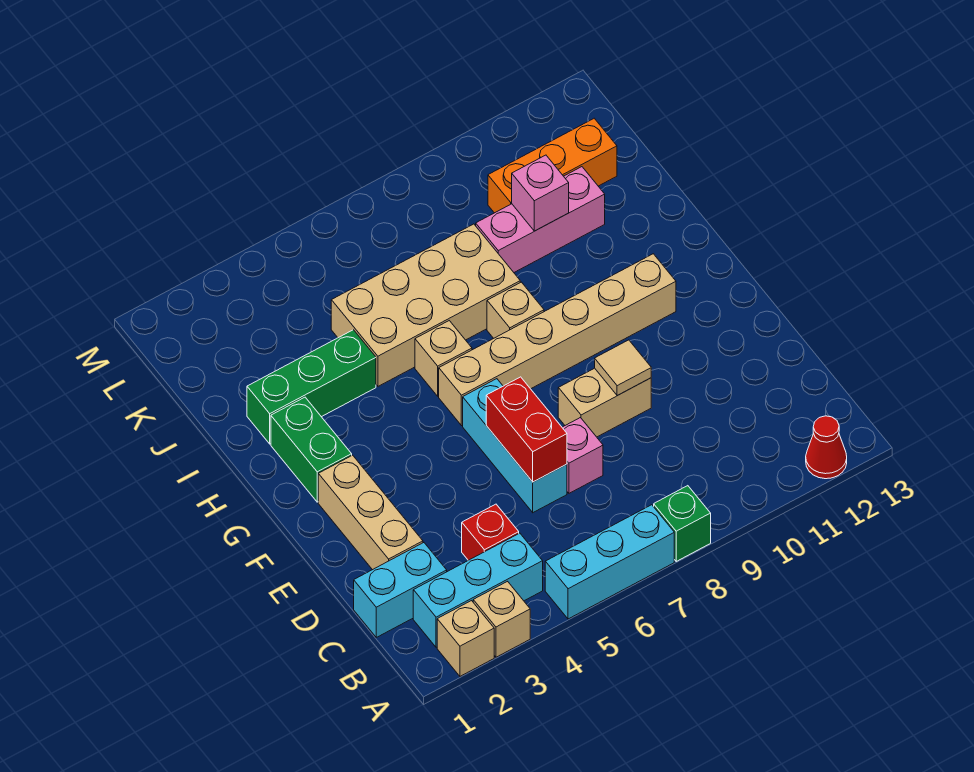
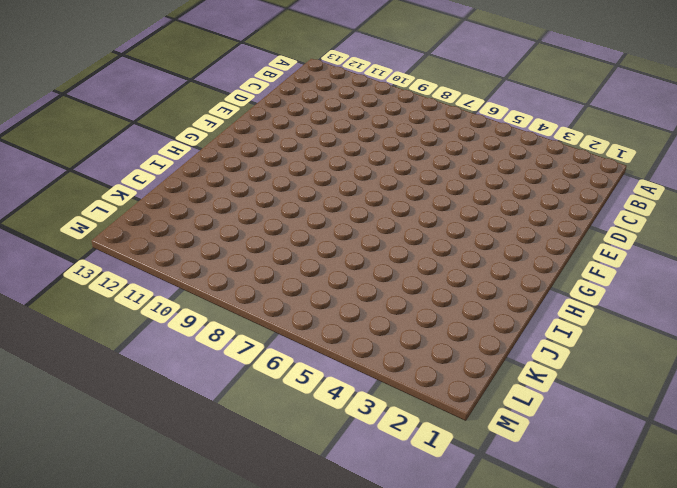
none -> tan 1x1 brick [437,601,494,676]
none -> tan 1x1 brick [473,581,530,657]
none -> cyan 1x3 brick [545,505,674,619]

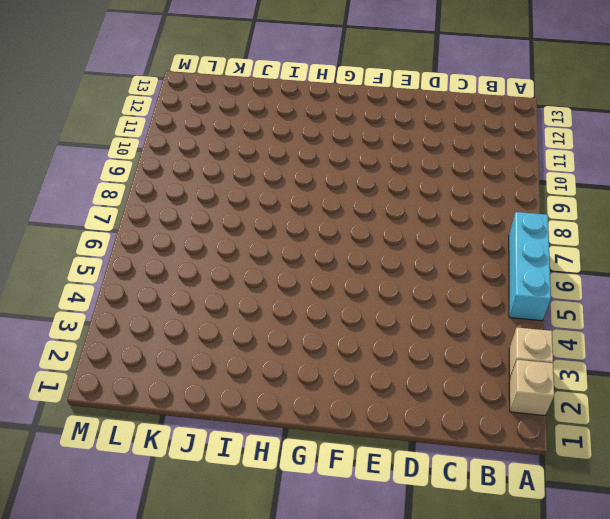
none -> green 1x1 brick [654,486,711,561]
none -> red 1x1 cone [806,416,847,479]
none -> cyan 1x3 brick [413,533,543,647]

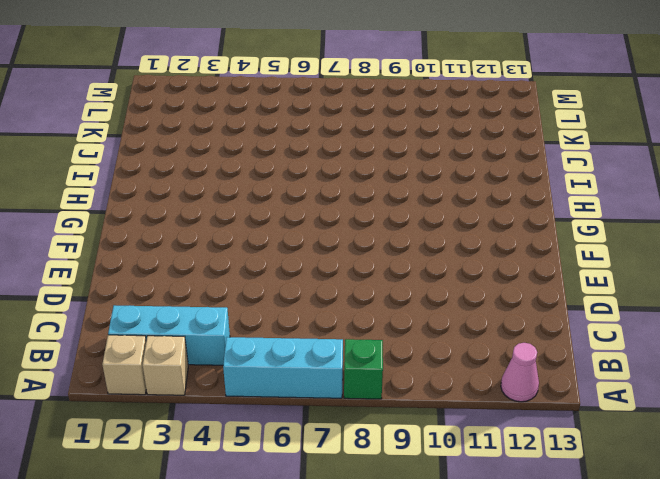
pink 1x1 cone [501,343,539,402] -> red 1x1 cone [806,416,847,479]
none -> cyan 1x2 brick [354,543,447,637]
none -> red 1x1 brick [462,504,519,560]
none -> tan 1x3 brick [318,455,423,570]

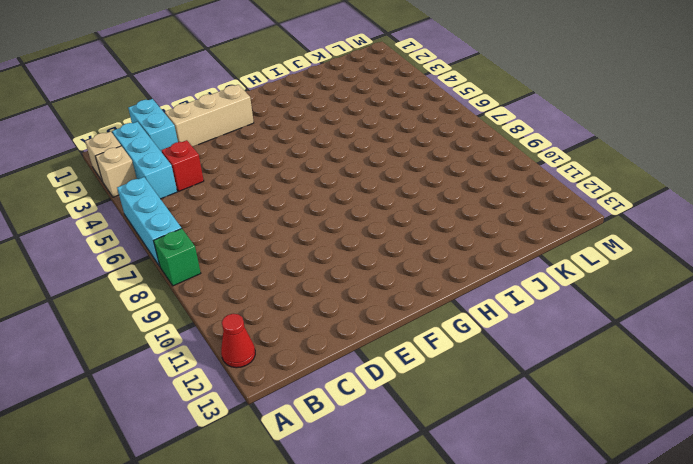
none -> cyan 1x3 brick [463,379,567,512]
none -> pink 1x1 brick [562,418,603,493]
none -> tan 1x2 brick [558,368,651,437]

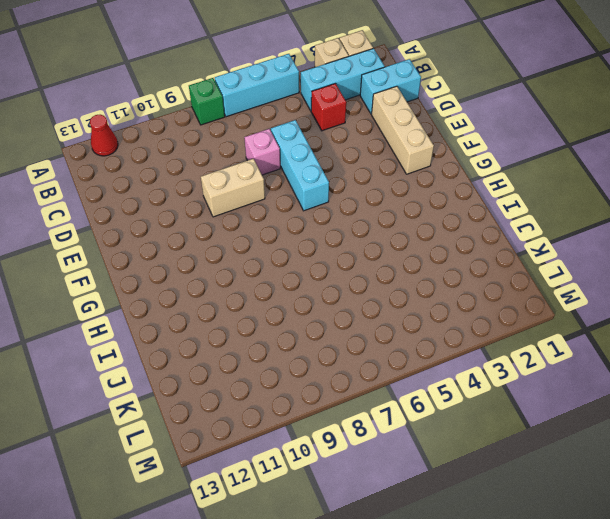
none -> green 1x2 brick [271,397,352,502]
none -> tan 1x6 brick [439,254,676,426]
none -> tan 1x1 brick [415,321,472,396]

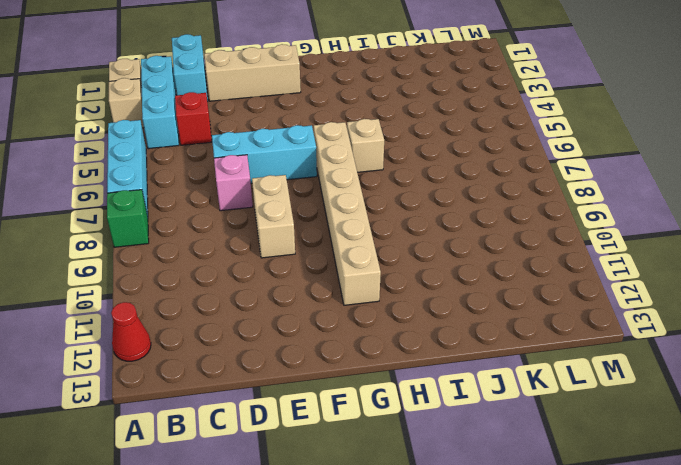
none -> green 1x2 brick [271,397,352,502]
none -> tan 1x1 brick [487,282,544,338]
none -> green 1x3 brick [247,330,376,444]

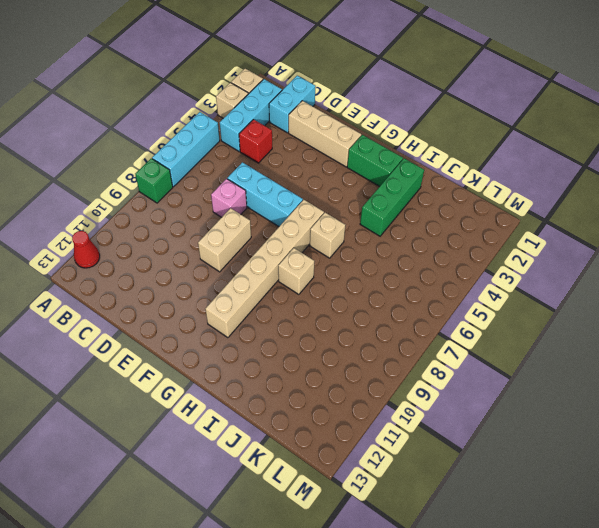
none -> tan 2x4 brick [331,224,520,386]
none -> pink 1x3 brick [476,167,605,272]
none -> orange 1x3 brick [488,118,617,213]

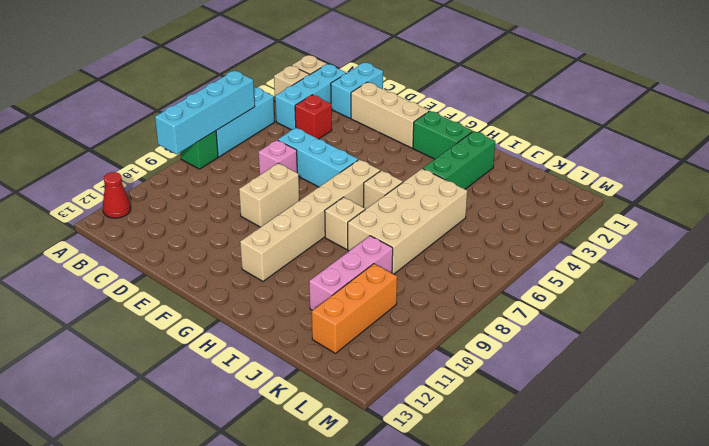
cyan 1x4 brick [155,71,255,154] -> none
none -> red 1x2 brick [486,377,567,482]
none -> tan 1x1 tile [595,340,651,396]
none -> pink 1x1 brick [512,155,569,231]

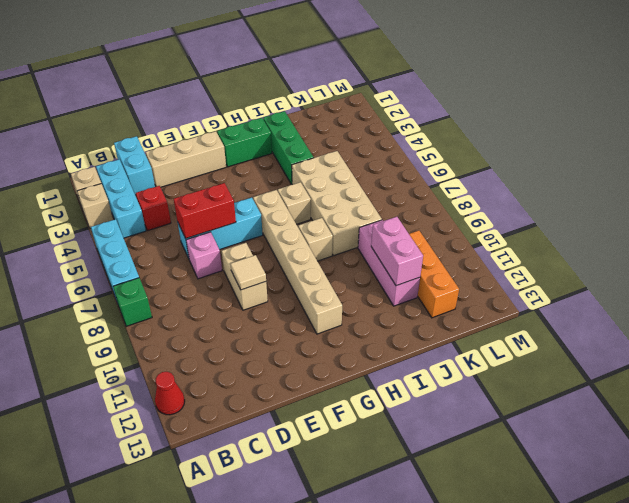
pink 1x2 brick [371,217,423,286] -> pink 1x1 brick [512,155,569,231]

